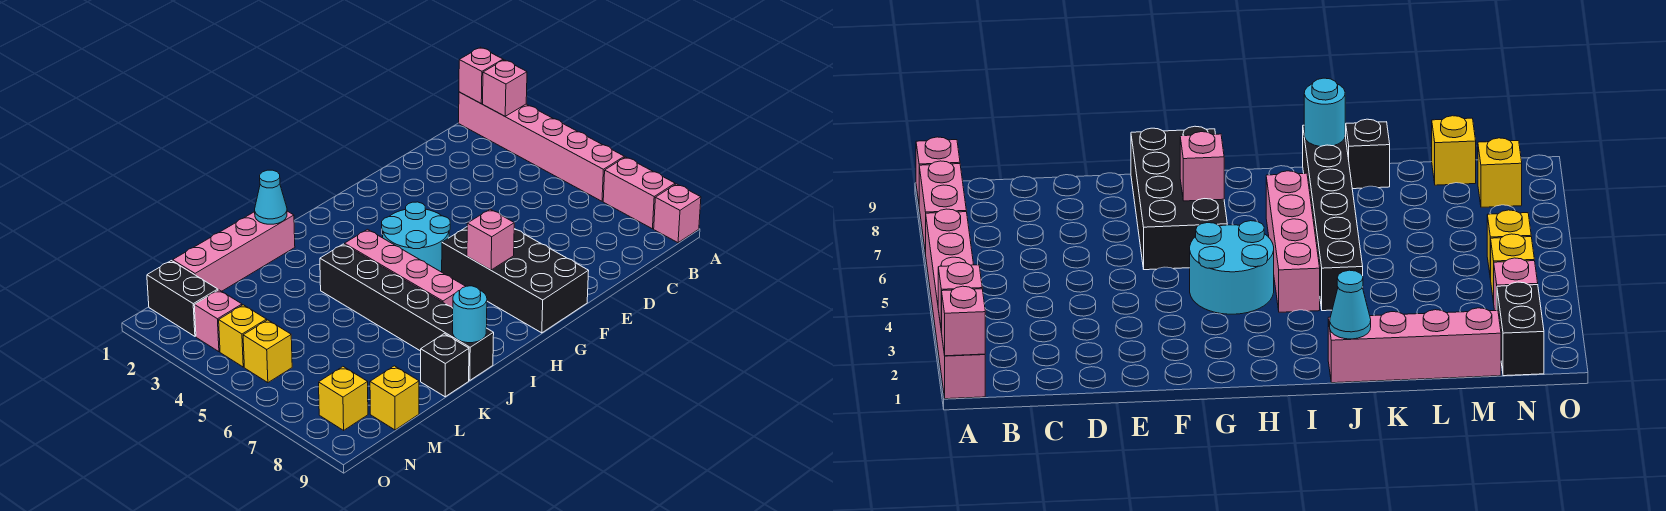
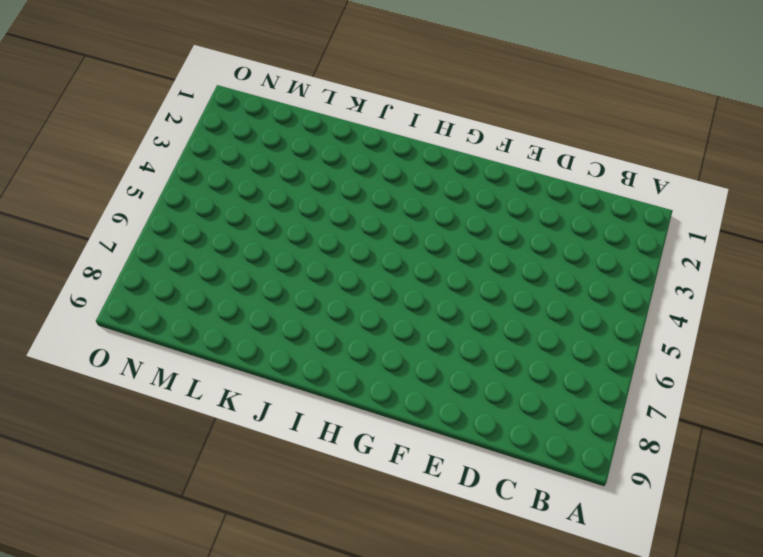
none -> pink 1x6 brick [459,92,624,201]
none -> pink 1x2 brick [603,157,675,229]
none -> pink 1x1 brick [654,184,701,243]

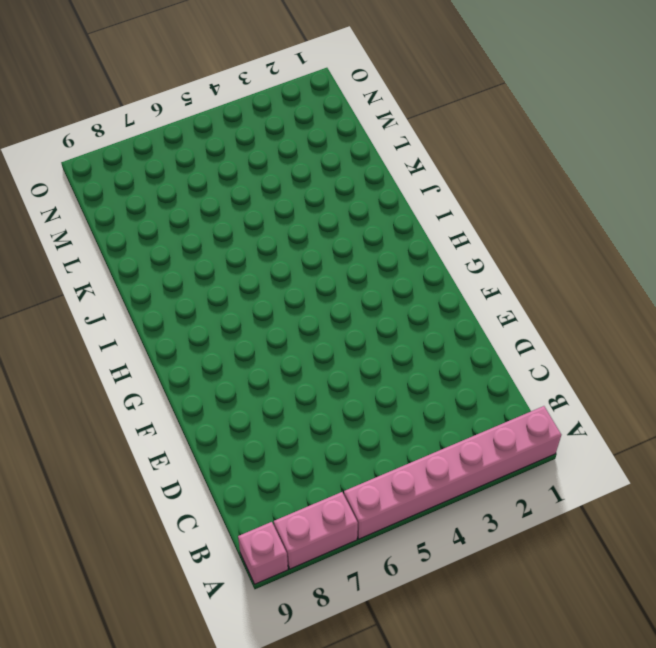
none -> black 2x4 brick [442,227,589,333]
none -> cyan 2x2 round brick [382,202,450,272]
none -> pink 1x4 brick [344,229,466,308]

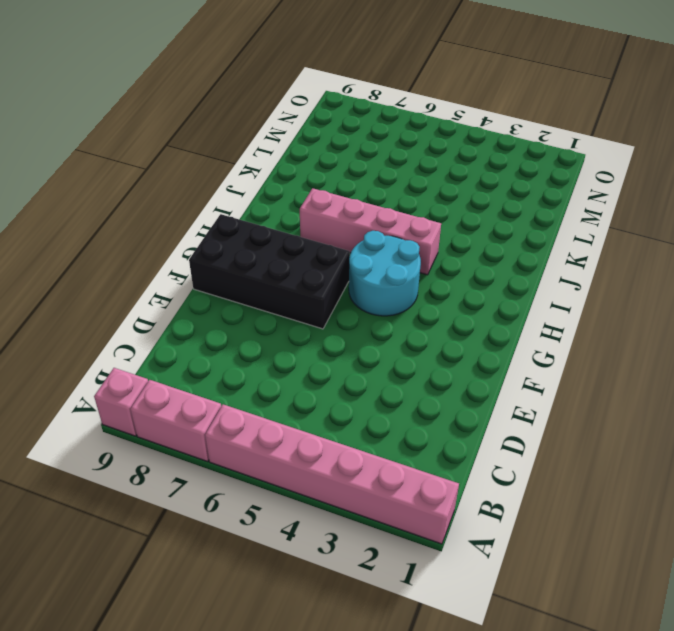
none -> pink 1x4 brick [173,211,295,291]
none -> black 1x6 brick [320,244,494,380]
none -> black 1x1 brick [421,334,469,397]

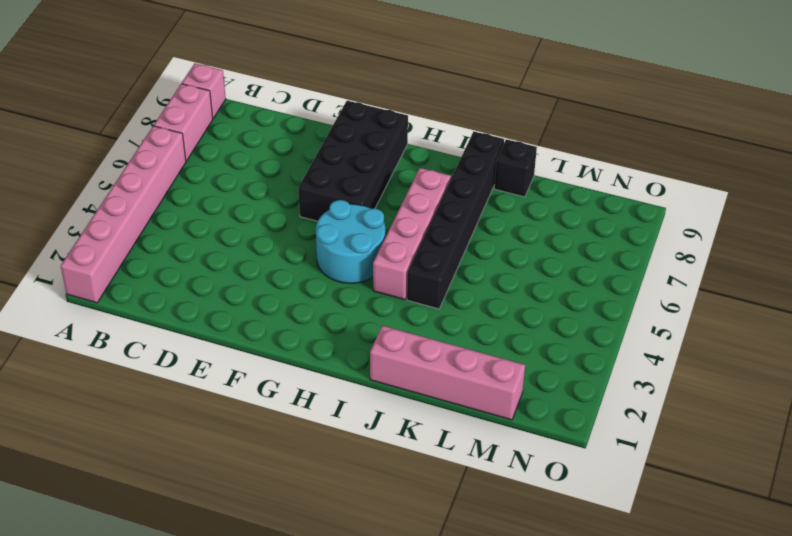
none -> yellow 1x1 brick [370,366,419,430]
none -> black 1x2 brick [147,261,218,336]
none -> pink 1x1 brick [194,290,242,352]

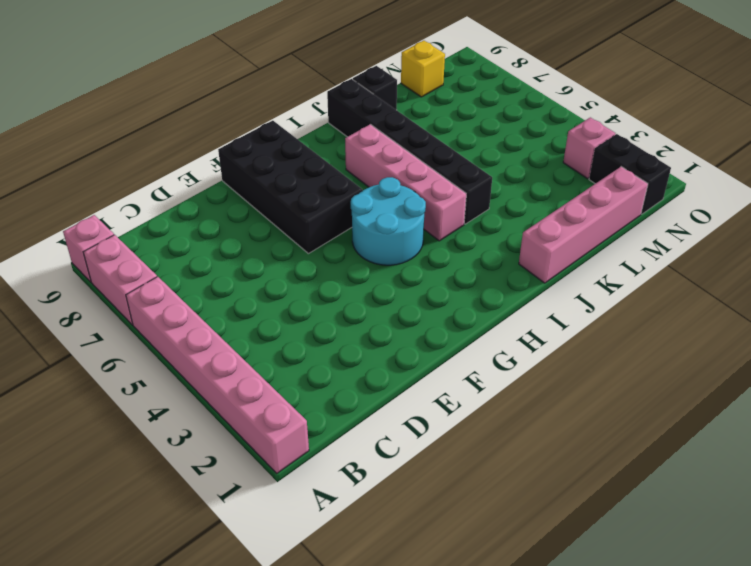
none -> yellow 1x1 brick [219,305,267,367]
none -> yellow 1x1 brick [243,320,292,383]
none -> yellow 1x1 brick [319,367,368,430]

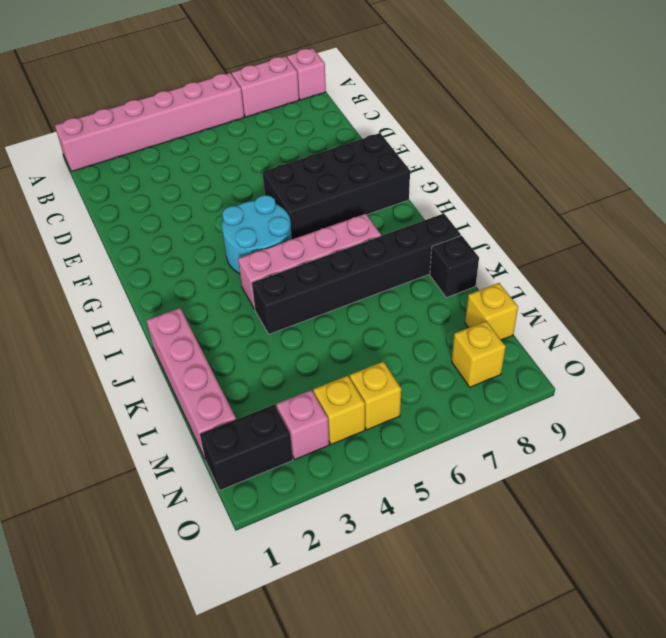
none -> pink 1x1 brick [459,47,503,103]
none -> pink 1x1 brick [483,60,527,116]
none -> pink 1x1 brick [467,209,514,270]

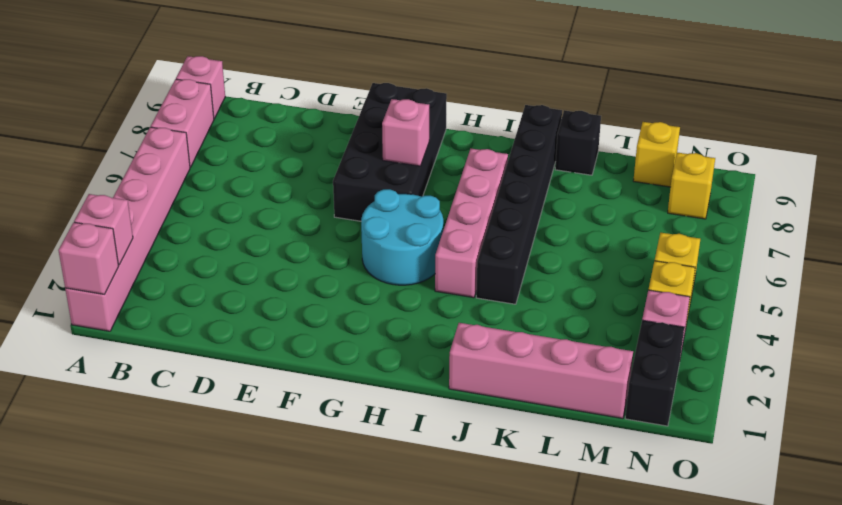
none -> cyan 1x1 cone [255,170,287,224]
none -> cyan 1x1 round brick [453,286,487,343]

